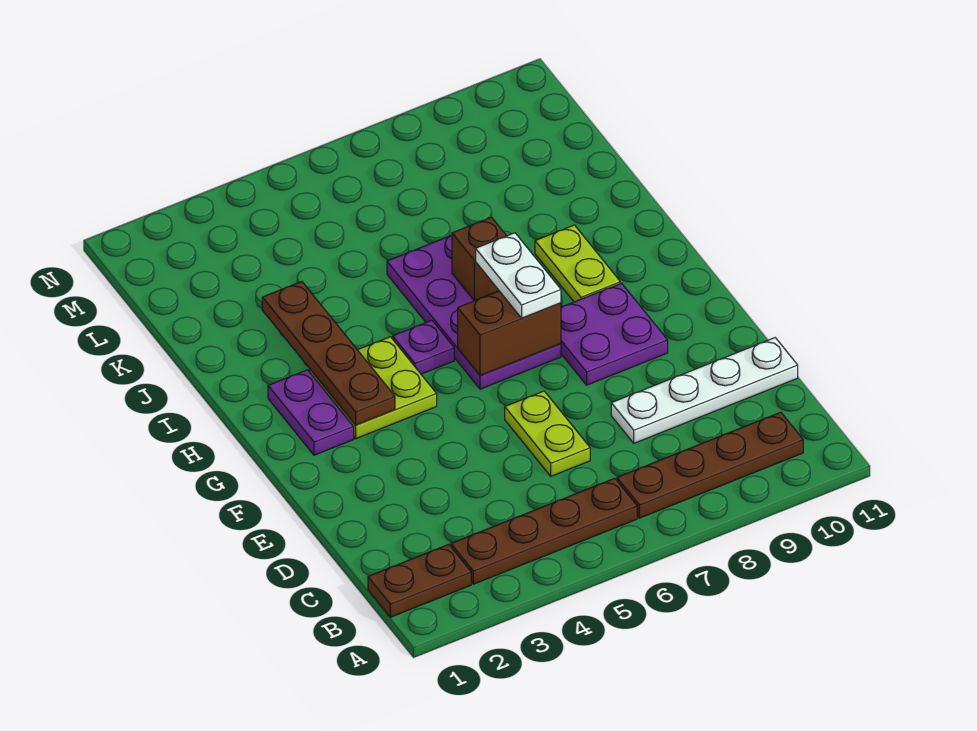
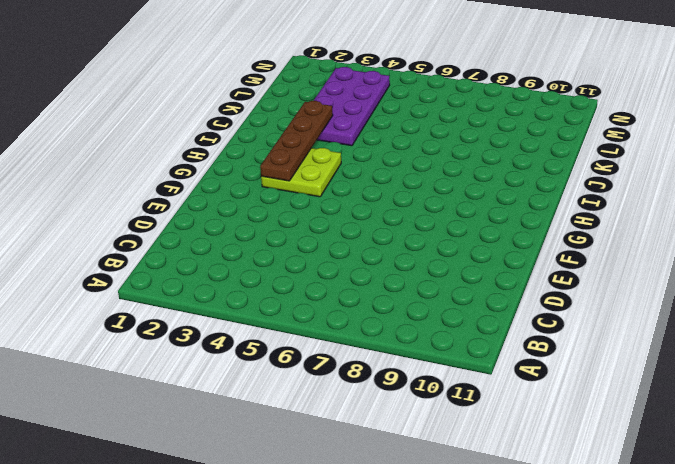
purple 2x4 plate [314,67,390,146] -> purple 2x4 plate moved to [387,235,561,389]
none -> brown 1x2 plate [368,545,471,617]
none -> brown 1x4 plate [451,478,637,584]
none -> brown 1x4 plate [617,412,803,518]

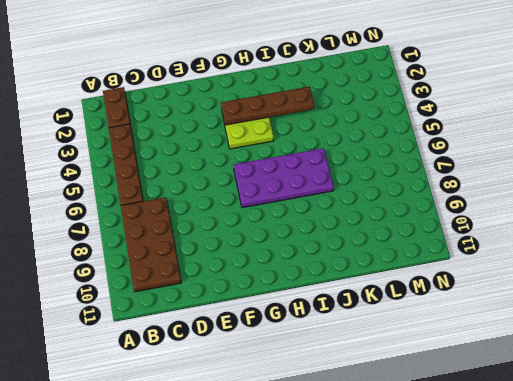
brown 2x4 plate [121,197,181,292] -> brown 1x4 plate [617,412,803,518]
none -> lime 1x2 plate [505,391,590,476]
none -> white 1x4 plate [611,338,798,443]
none -> purple 2x2 plate [561,283,668,385]

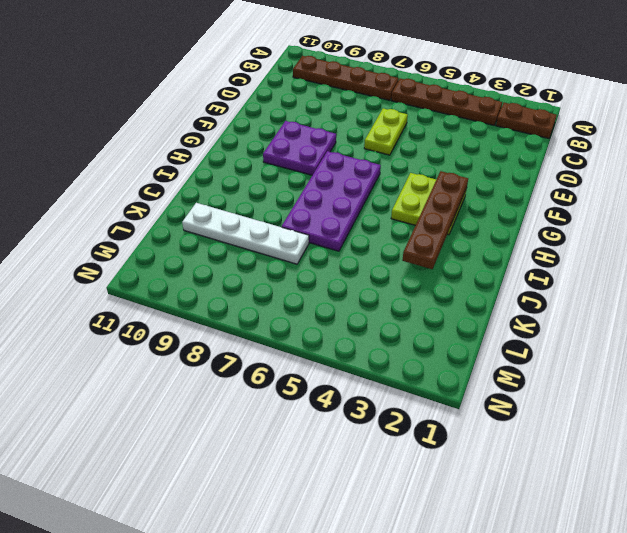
white 1x4 plate [182,203,309,264] -> white 1x4 plate moved to [611,338,798,443]
none -> purple 1x2 plate [268,370,354,455]
none -> purple 1x1 plate [393,320,454,374]
none -> lime 1x2 plate [535,225,620,302]

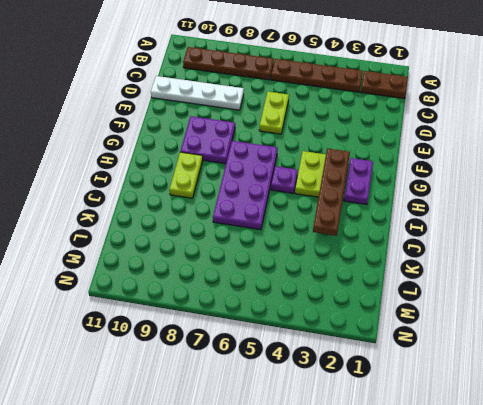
none -> brown 1x2 brick [458,291,561,376]
none -> brown 1x1 brick [452,217,506,301]
none -> white 1x2 plate [476,233,561,318]

